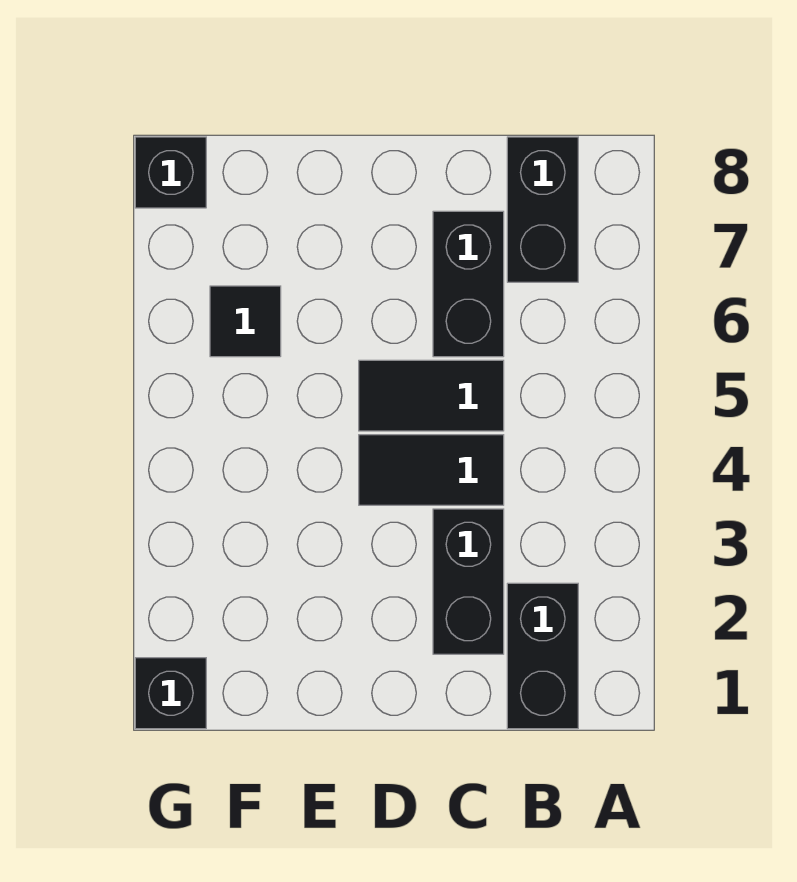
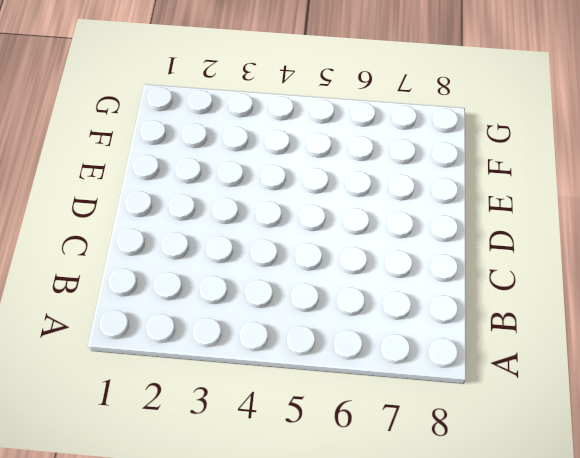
none -> black 1x2 brick [507,583,578,729]
none -> black 1x2 brick [507,137,578,282]

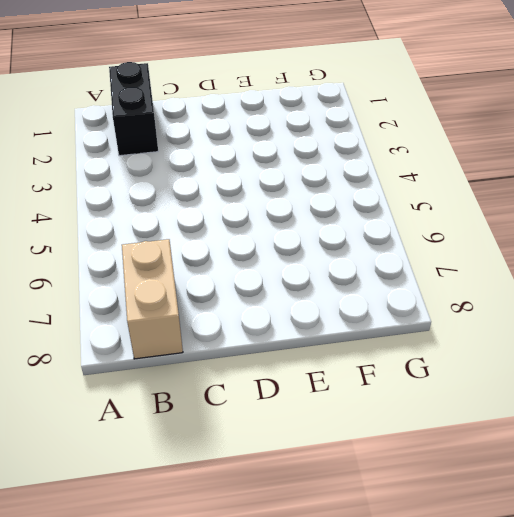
tan 1x2 brick [122,239,183,359] -> black 1x2 brick [507,137,578,282]
none -> black 1x2 brick [433,509,504,654]
none -> black 1x2 tile [359,435,504,505]

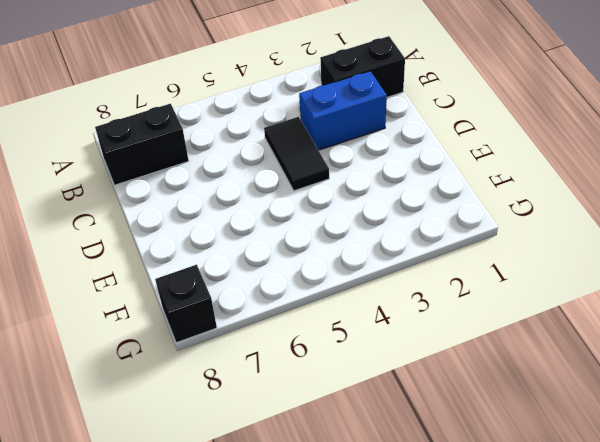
blue 1x2 brick [299,71,387,150] -> black 1x2 brick [433,509,504,654]
none -> black 1x2 tile [359,360,504,431]
none -> black 1x2 brick [433,211,504,357]

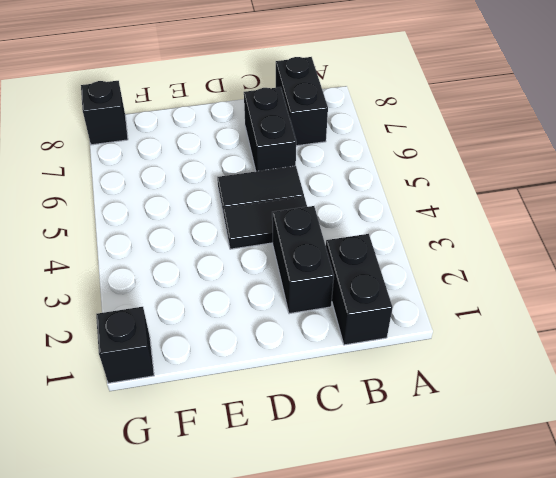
none -> black 1x1 tile [210,286,281,357]

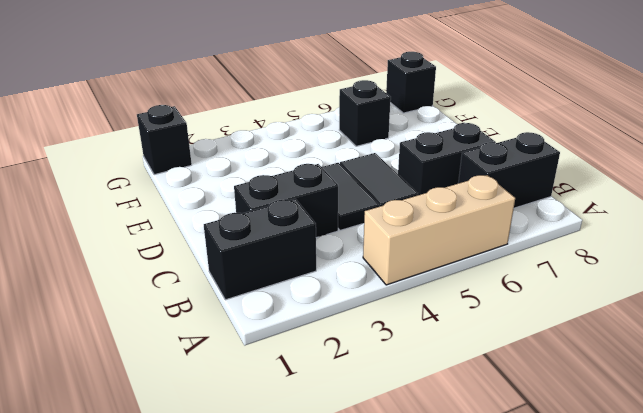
tan 1x3 brick [363,175,515,285] -> none
black 1x1 brick [339,80,391,146] -> black 1x1 tile [210,286,281,357]

